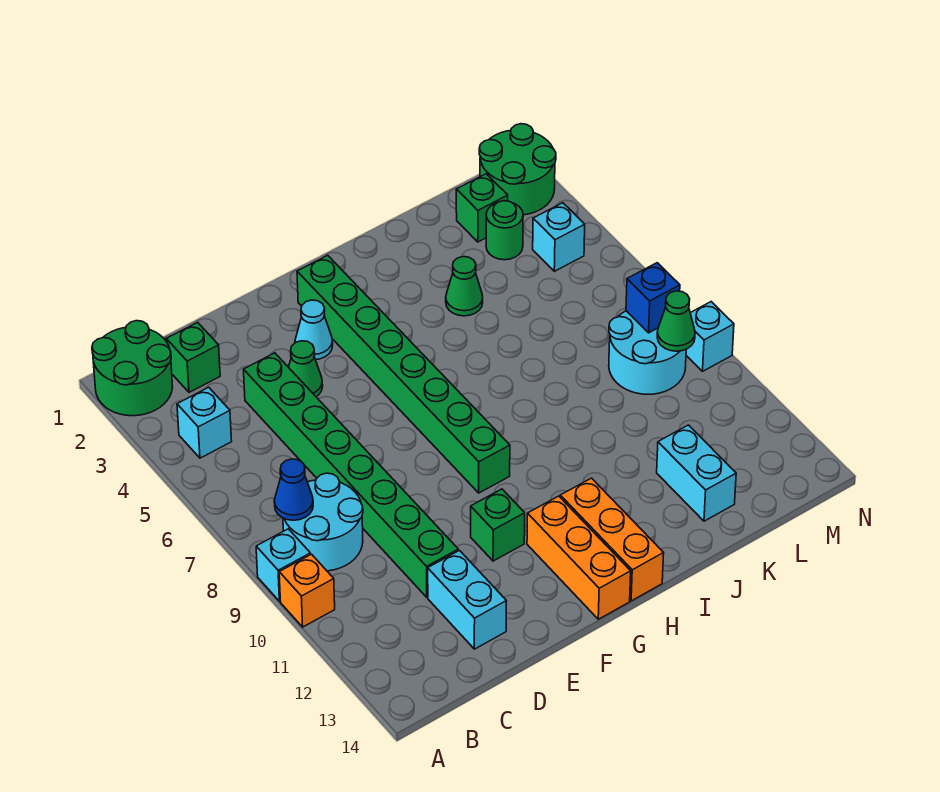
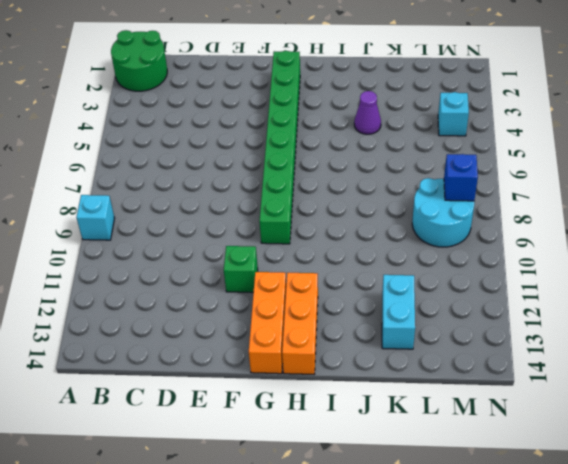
purple 1x1 cone [354,91,381,134] -> green 1x1 cone [446,257,483,316]
none -> orange 1x1 brick [279,554,335,627]
none -> cyan 1x1 brick [177,387,232,458]
none -> cyan 2x2 round brick [283,473,363,571]

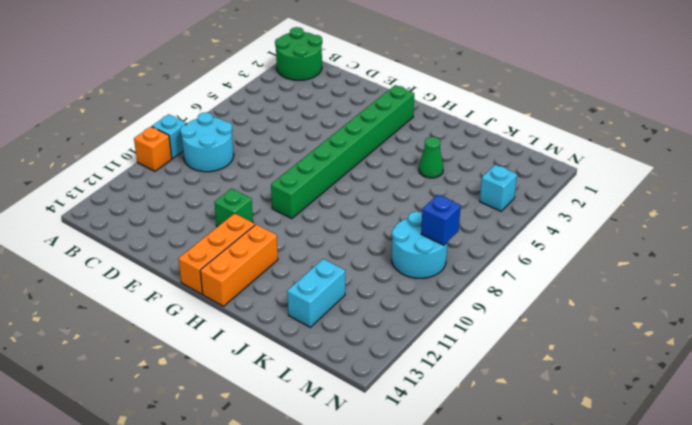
none -> cyan 1x1 brick [177,387,232,458]
none -> green 1x1 brick [166,322,220,392]
none -> green 1x8 brick [244,353,458,597]

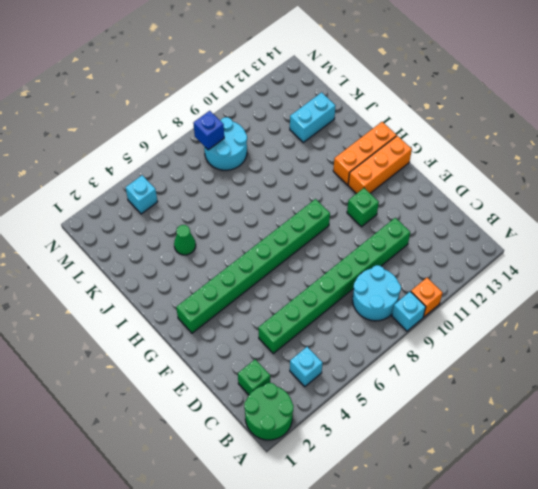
none -> cyan 1x2 brick [428,551,506,649]
none -> green 1x1 cone [289,341,323,397]
none -> cyan 1x1 cone [295,300,333,360]

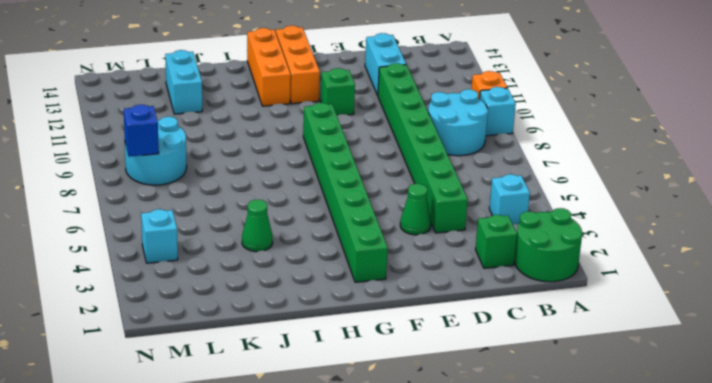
none -> cyan 1x1 cone [295,300,333,360]
none -> green 1x1 brick [456,174,508,242]
none -> green 1x1 round brick [486,201,523,260]

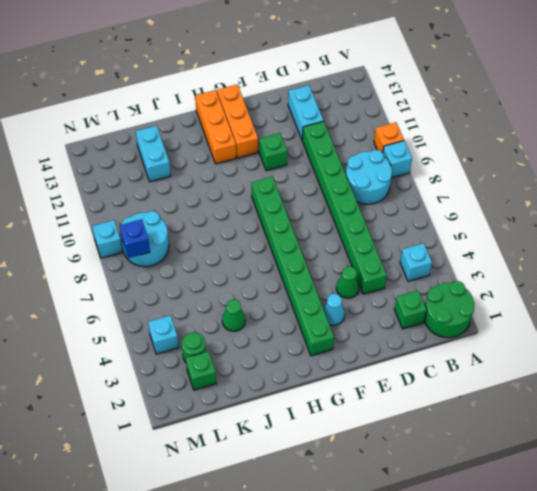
none -> green 2x2 round brick [479,124,556,215]
none -> blue 1x1 cone [274,459,313,520]
none -> green 1x1 cone [657,291,695,351]

